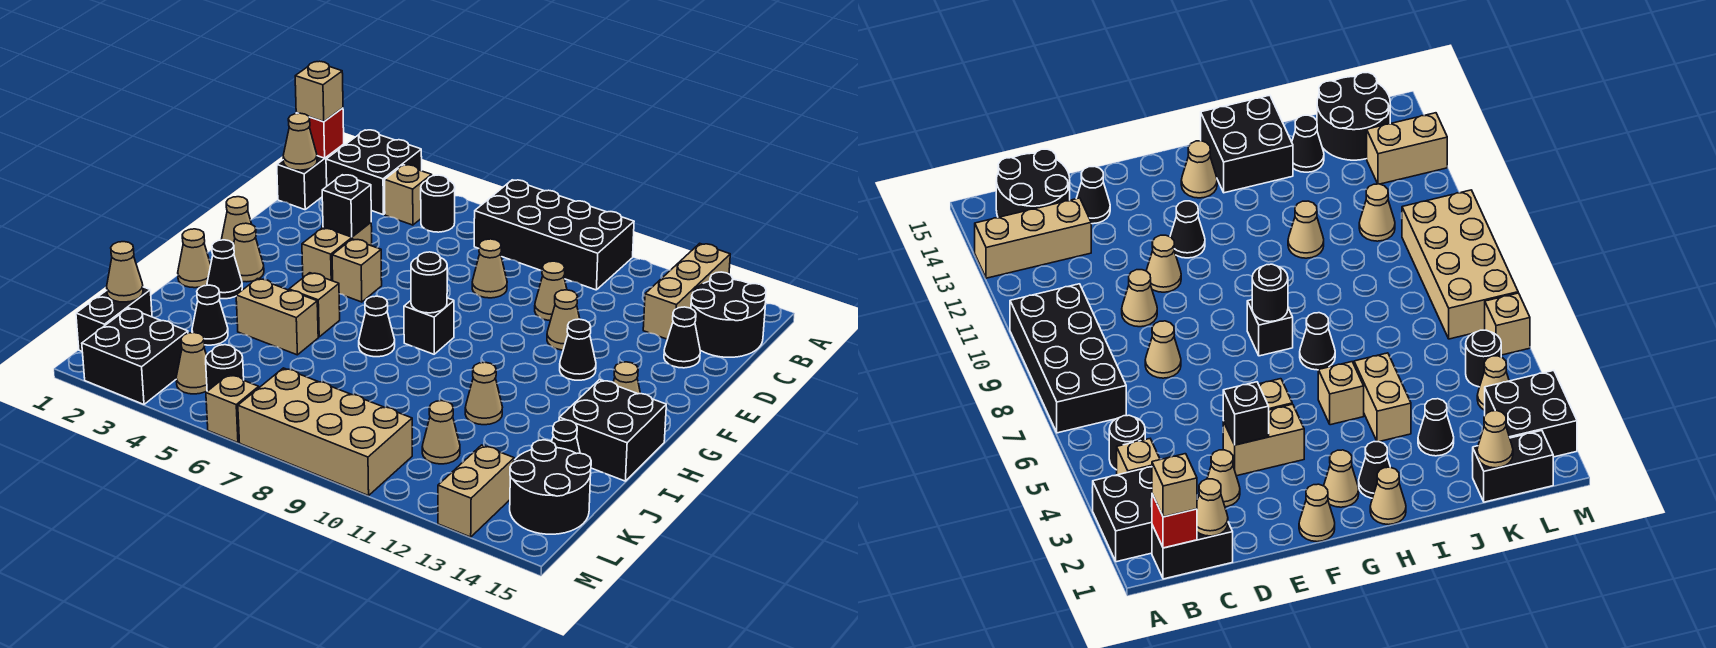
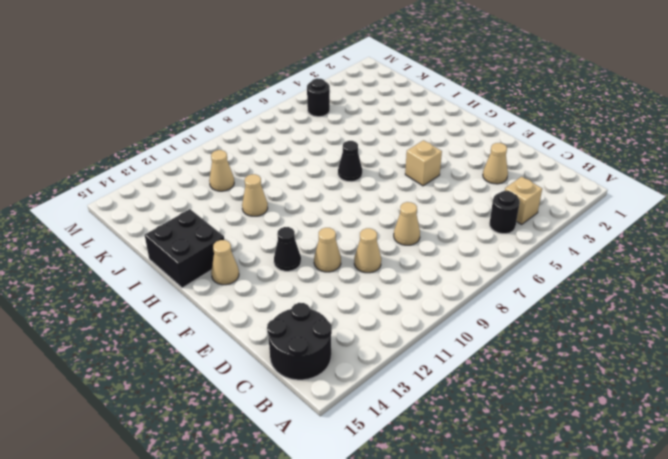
none -> black 2x2 brick [326,130,422,215]
none -> black 2x4 brick [474,180,634,290]
none -> tan 1x3 brick [643,243,730,339]
none -> black 1x2 brick [277,145,344,210]

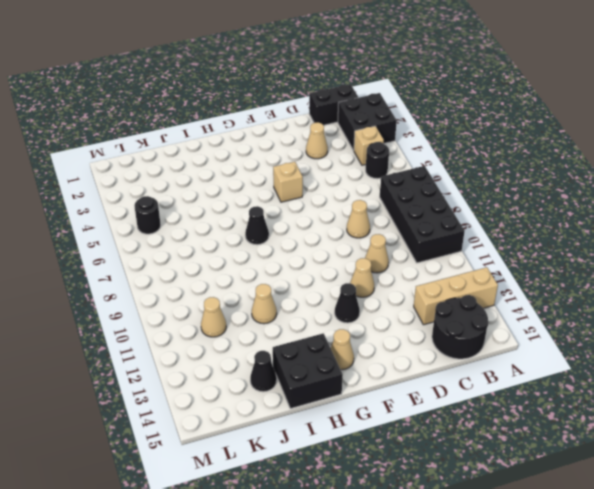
none -> black 1x1 cone [664,307,700,368]
none -> tan 1x2 brick [302,222,372,281]
none -> tan 1x1 cone [221,197,251,244]
none -> tan 1x1 cone [233,223,264,282]

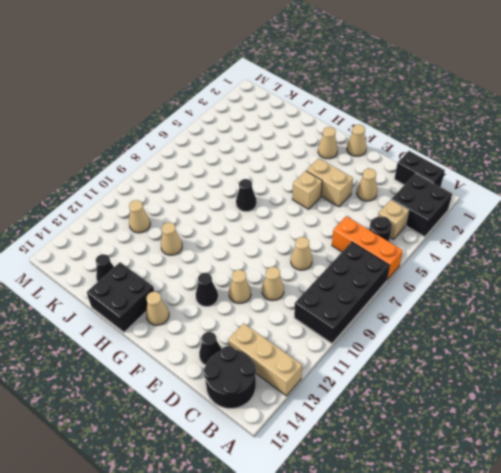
orange 1x3 brick [332,216,403,280] -> none
none -> black 1x1 brick [404,298,454,354]
none -> tan 1x1 cone [178,229,211,288]
none -> black 1x1 cone [207,240,242,299]
none -> tan 1x1 brick [289,273,340,337]

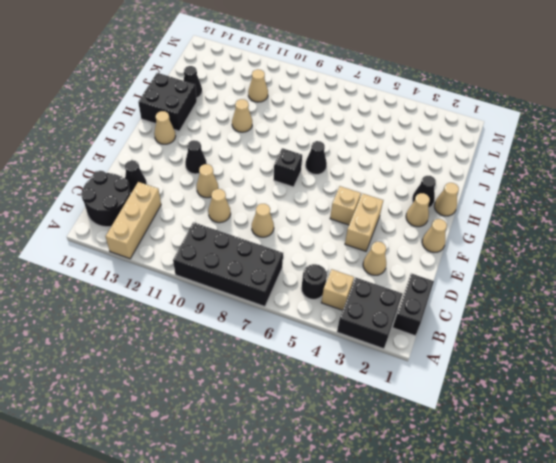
none -> tan 1x1 brick [289,273,340,337]
none -> tan 1x2 brick [236,279,318,355]
none -> black 1x1 cone [192,285,228,345]
none -> black 1x2 brick [76,287,152,351]

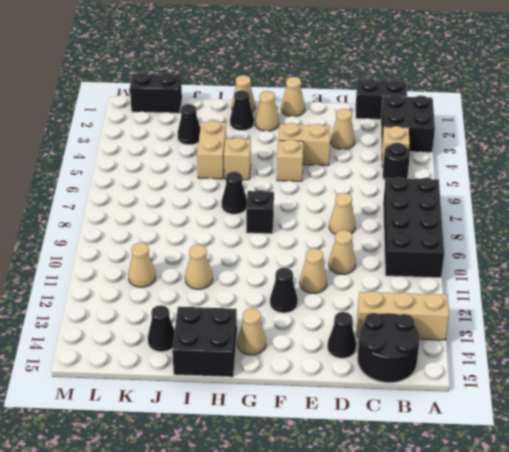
none -> black 2x2 round brick [510,440,591,534]
none -> black 2x2 brick [82,308,188,404]
none -> tan 1x1 cone [176,333,207,394]
none -> black 1x1 round brick [206,345,244,391]

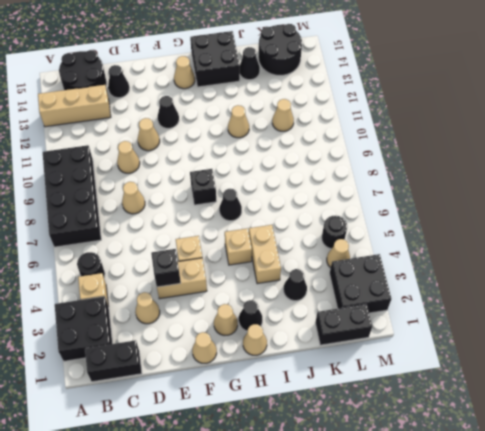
none -> tan 2x4 brick [238,368,412,496]
none -> tan 1x2 brick [438,445,514,537]
none -> tan 1x1 brick [206,375,259,443]
none -> red 1x1 brick [296,108,344,158]

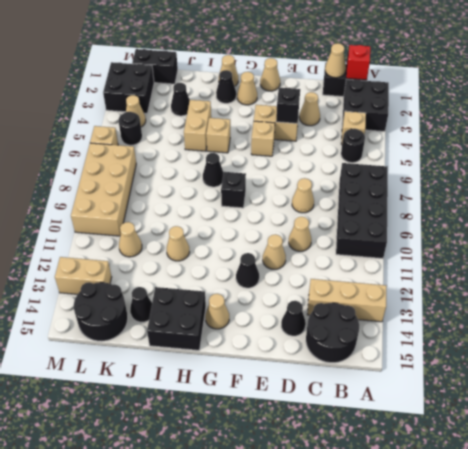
none -> black 1x1 round brick [411,252,447,313]
none -> tan 1x1 cone [107,242,143,302]
none -> tan 1x1 brick [295,61,343,122]

